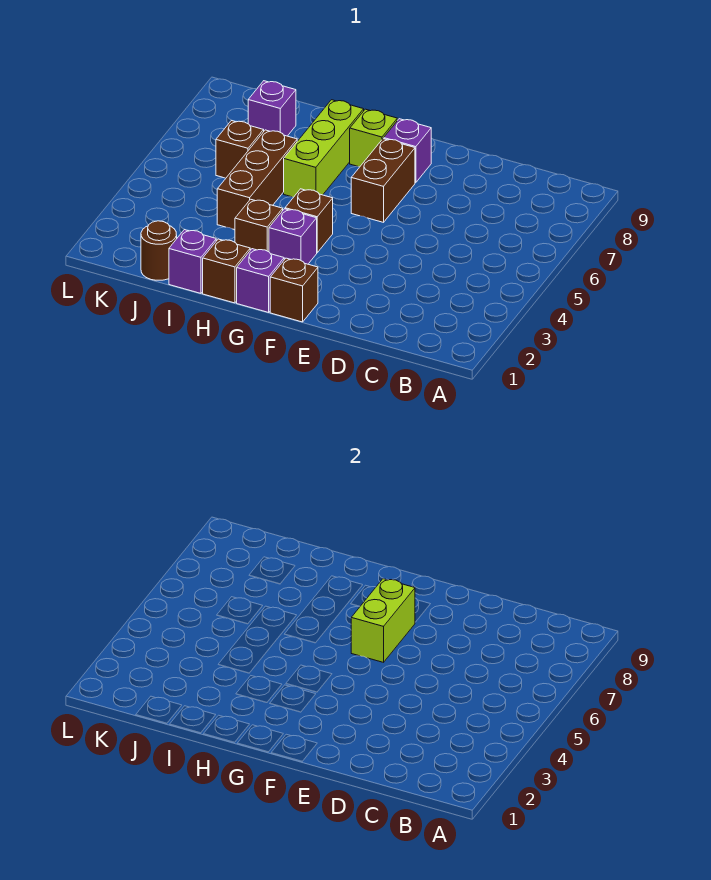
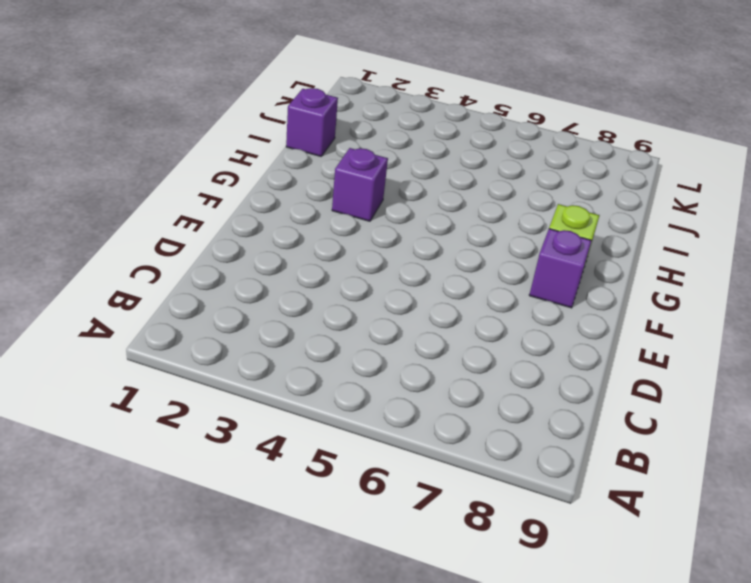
none -> brown 1x1 brick [270,258,318,322]
none -> brown 1x2 brick [351,139,415,222]
none -> purple 1x1 brick [237,249,284,312]

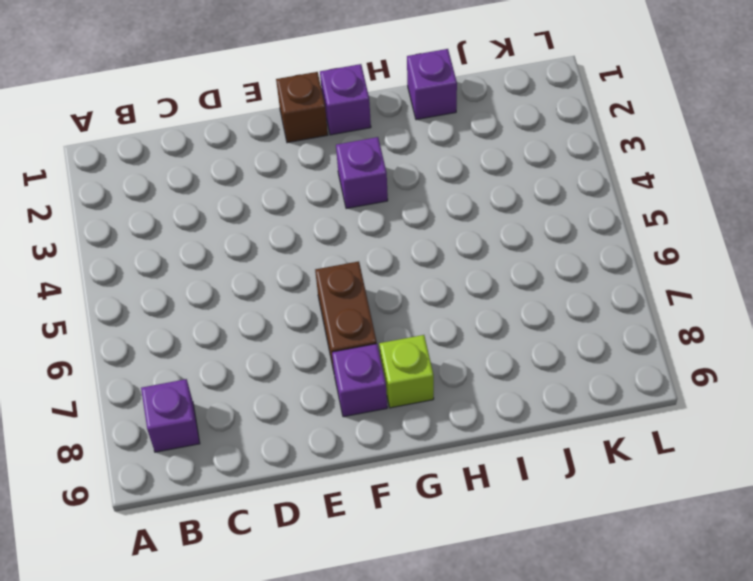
purple 1x1 brick [141,379,200,452] -> purple 1x1 brick moved to [248,81,296,136]
none -> brown 1x1 brick [285,189,333,253]
none -> brown 1x1 brick [203,239,250,303]
none -> brown 1x1 brick [235,199,283,252]

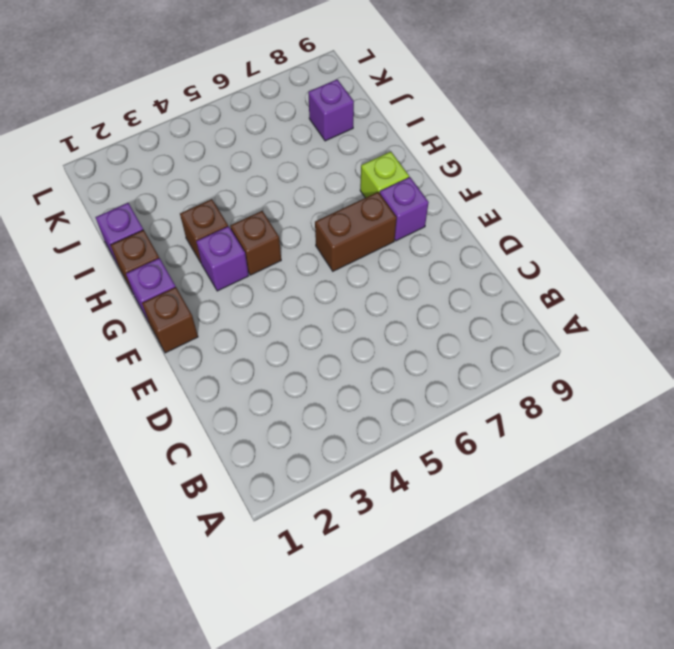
none -> lime 1x3 brick [284,100,364,197]
none -> brown 1x3 brick [217,130,297,230]
none -> brown 1x1 round brick [141,221,177,280]

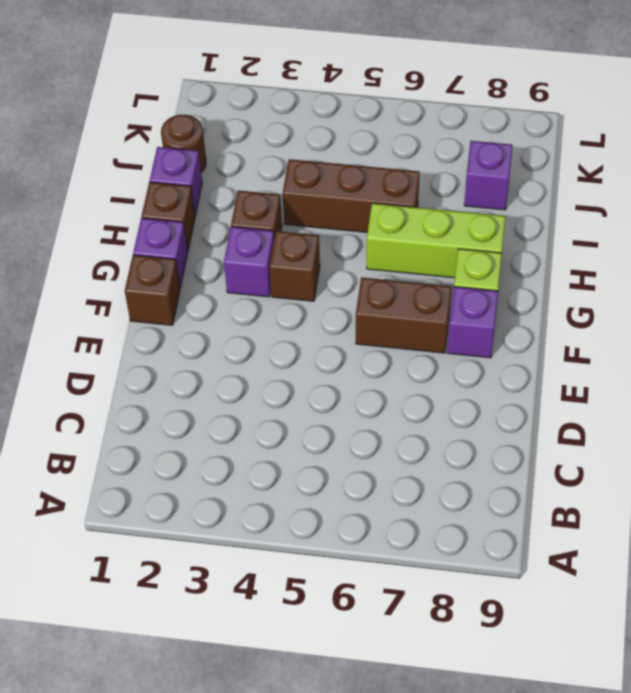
none -> brown 1x1 brick [216,121,264,178]
none -> lime 1x2 brick [351,579,415,662]

